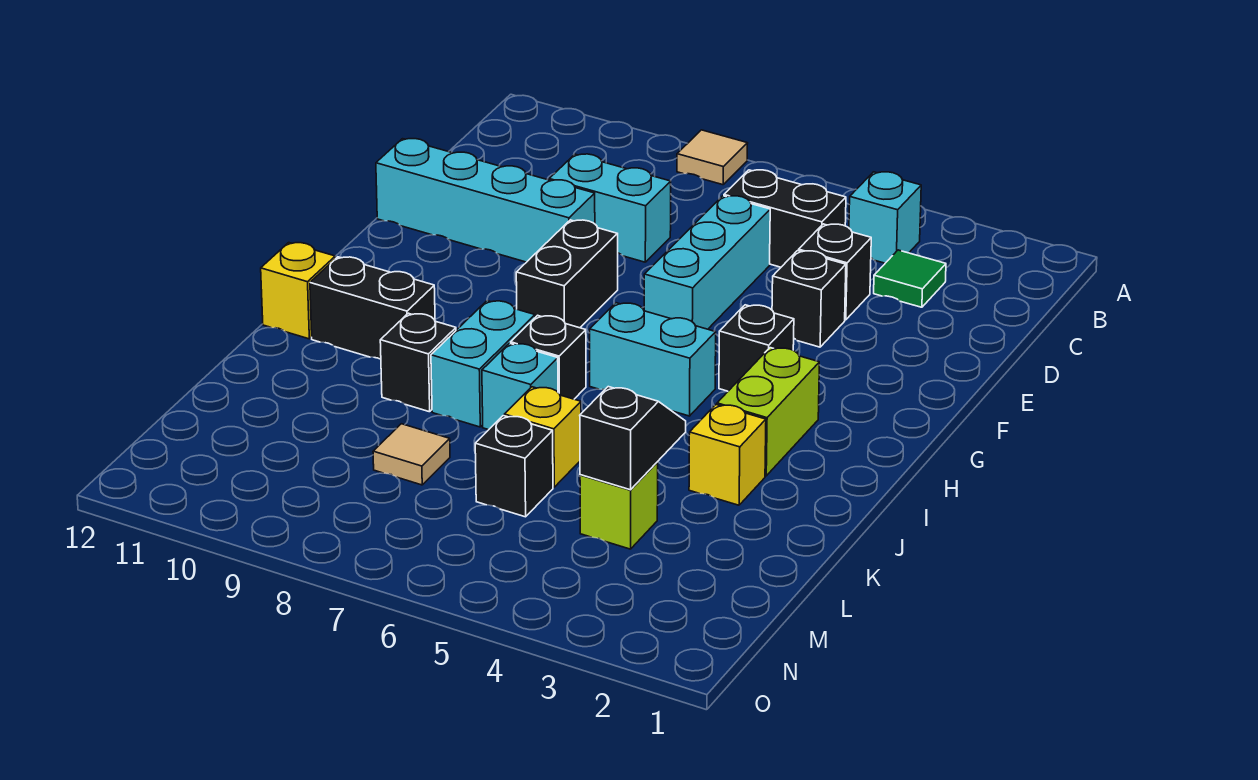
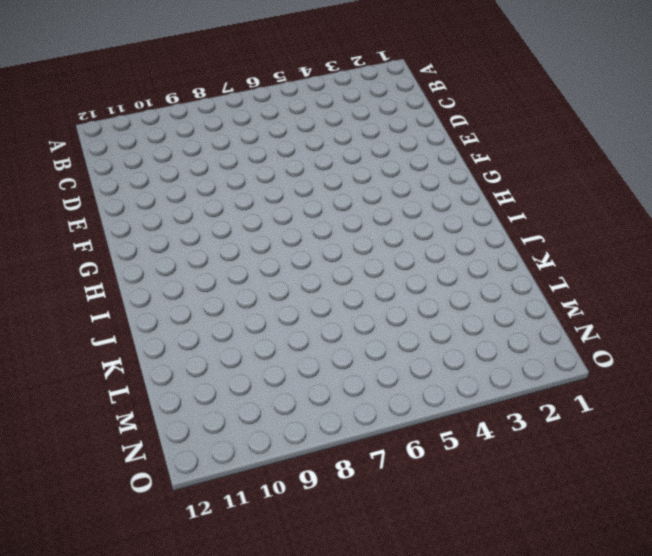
none -> tan 1x1 tile [677,130,748,185]
none -> cyan 1x1 brick [849,172,921,263]
none -> green 1x1 tile [874,250,946,307]

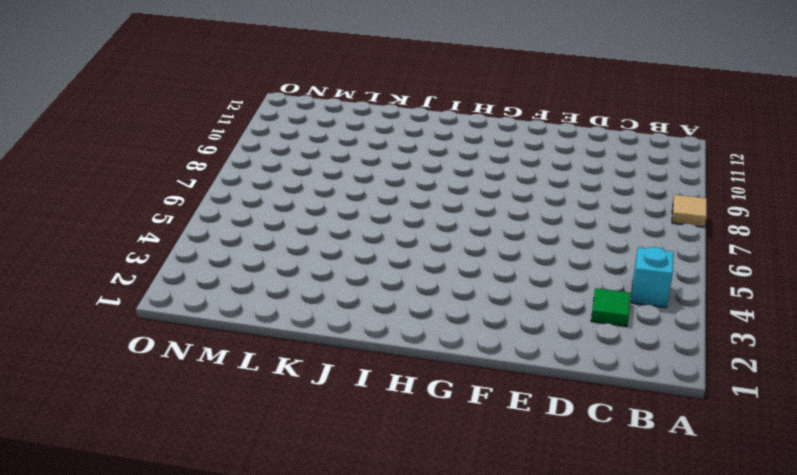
none -> black 1x2 brick [724,170,846,267]
none -> black 1x1 brick [799,224,871,320]
none -> cyan 1x3 brick [644,196,770,329]

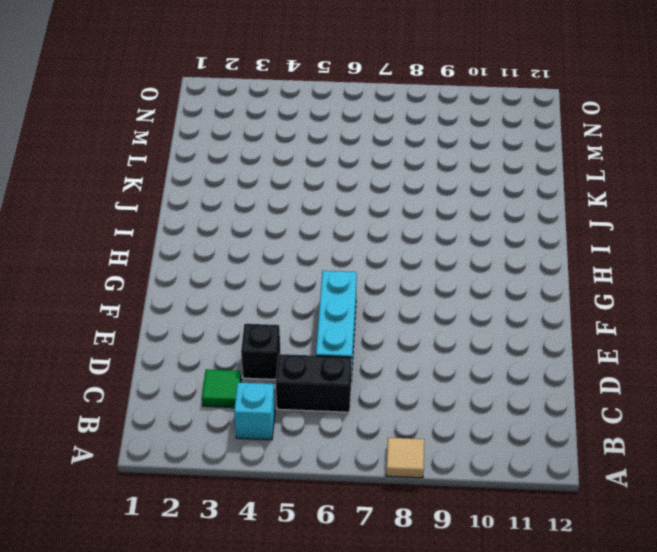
none -> cyan 1x2 brick [549,154,671,262]
none -> black 1x1 brick [772,251,846,347]
none -> cyan 1x4 brick [376,139,595,262]

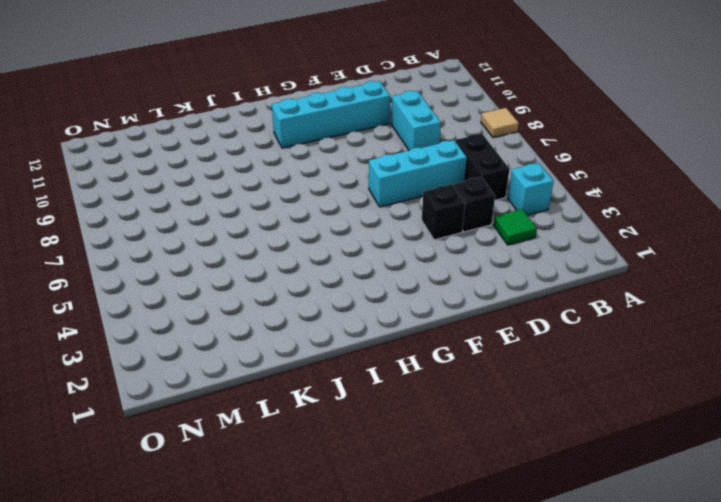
cyan 1x4 brick [272,81,390,148] -> cyan 1x4 brick turned to [376,139,595,262]
none -> black 1x2 brick [516,220,618,328]
none -> black 1x1 brick [719,305,794,391]
none -> lime 1x2 brick [717,348,819,476]

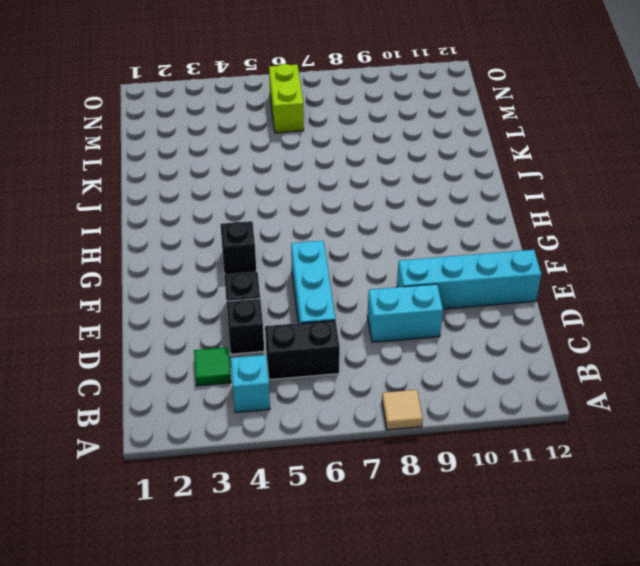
lime 1x2 brick [269,64,304,133] -> lime 1x2 brick moved to [717,348,819,476]
none -> black 1x2 brick [516,220,618,328]
none -> cyan 1x2 brick [590,303,716,416]
none -> black 1x1 brick [511,315,586,399]

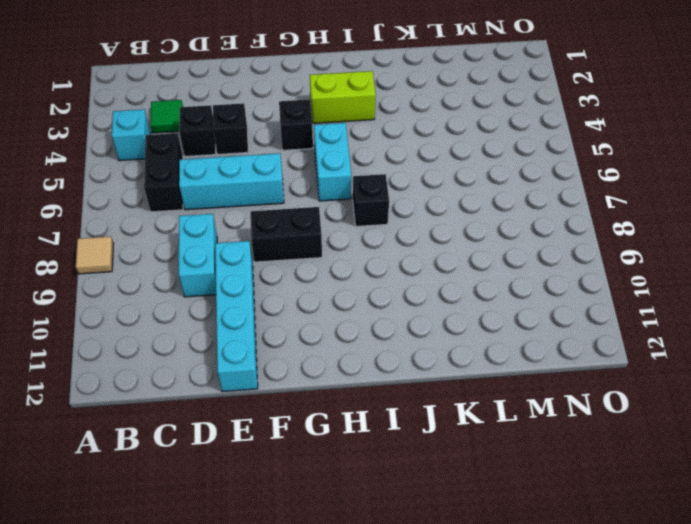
none -> cyan 1x2 brick [431,301,535,427]
none -> black 1x2 brick [310,257,435,359]
none -> yellow 1x1 brick [261,243,335,339]

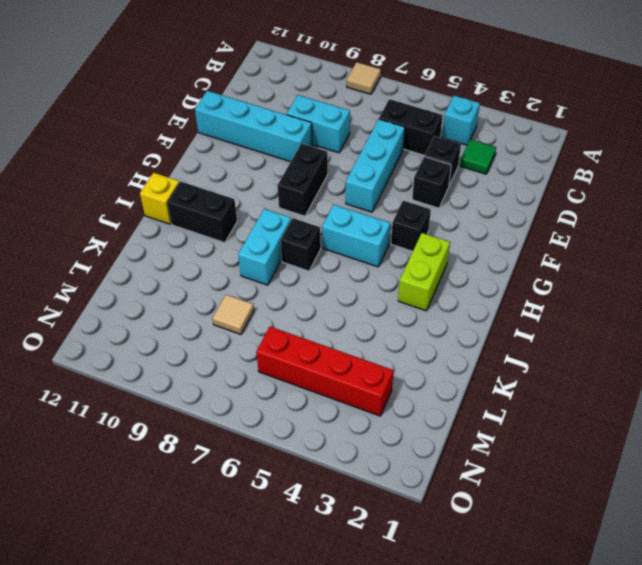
red 1x4 brick [256,327,394,416] -> none
none -> yellow 1x1 brick [689,405,766,505]
none -> cyan 1x1 brick [482,343,558,430]
none -> black 1x1 brick [380,313,456,412]

